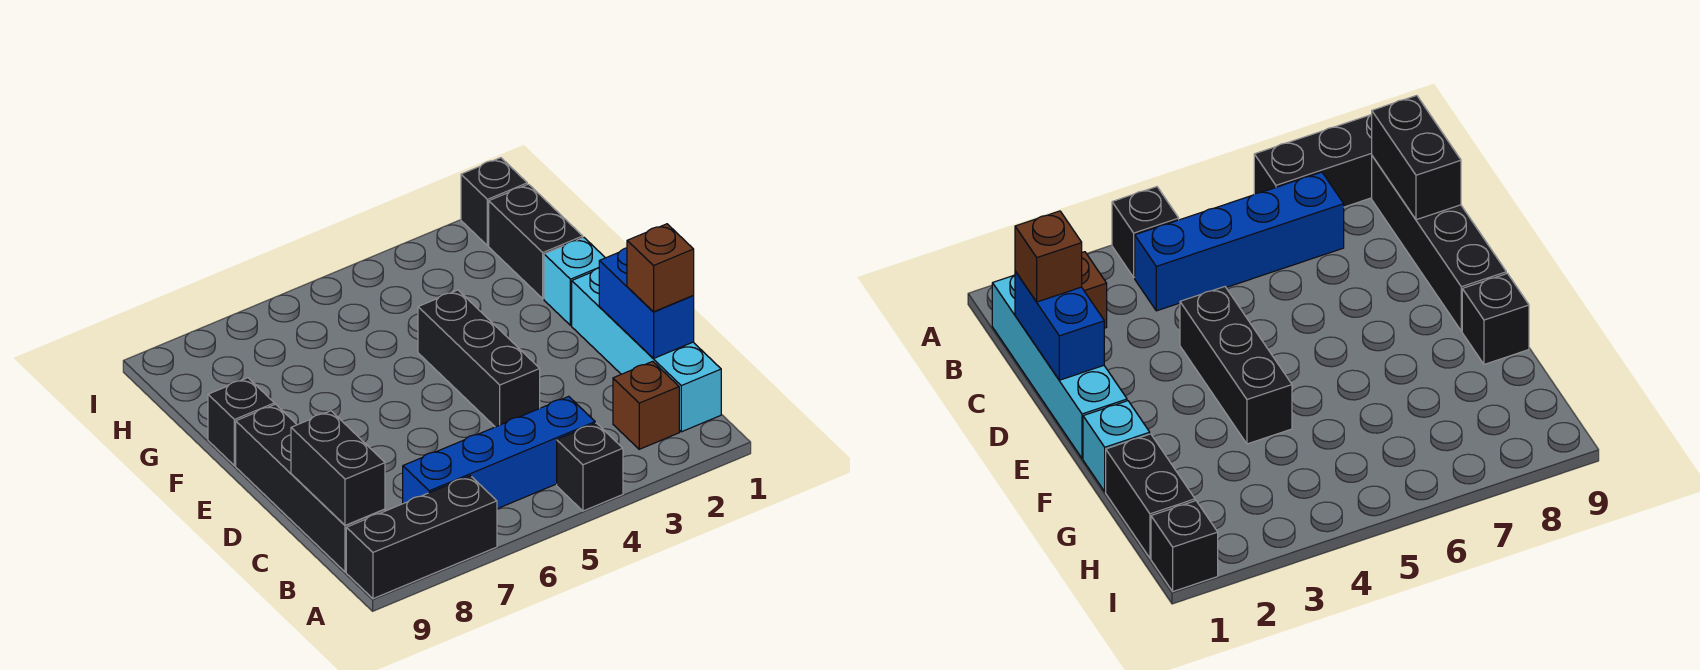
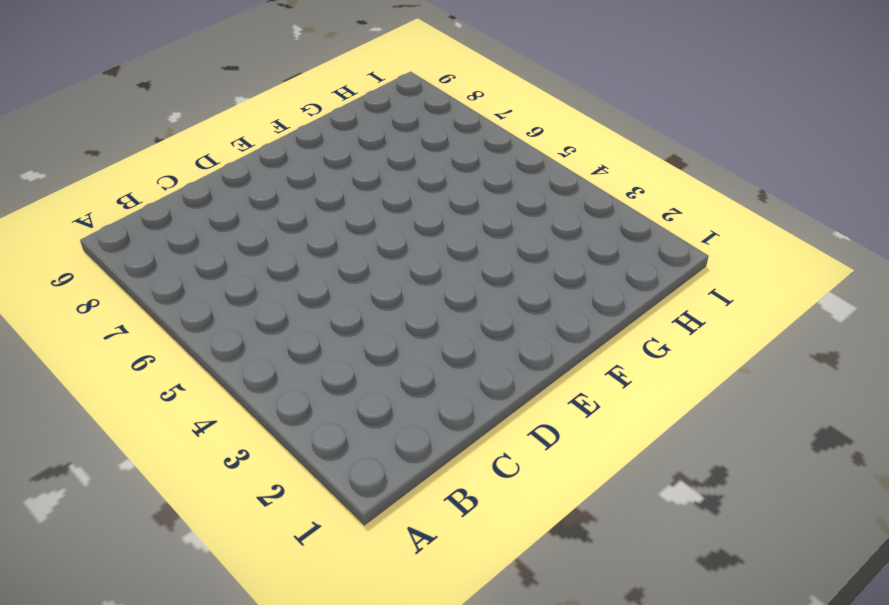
none -> black 1x1 brick [557,423,623,511]
none -> black 1x3 brick [346,476,497,599]
none -> cyan 1x4 brick [572,268,721,432]

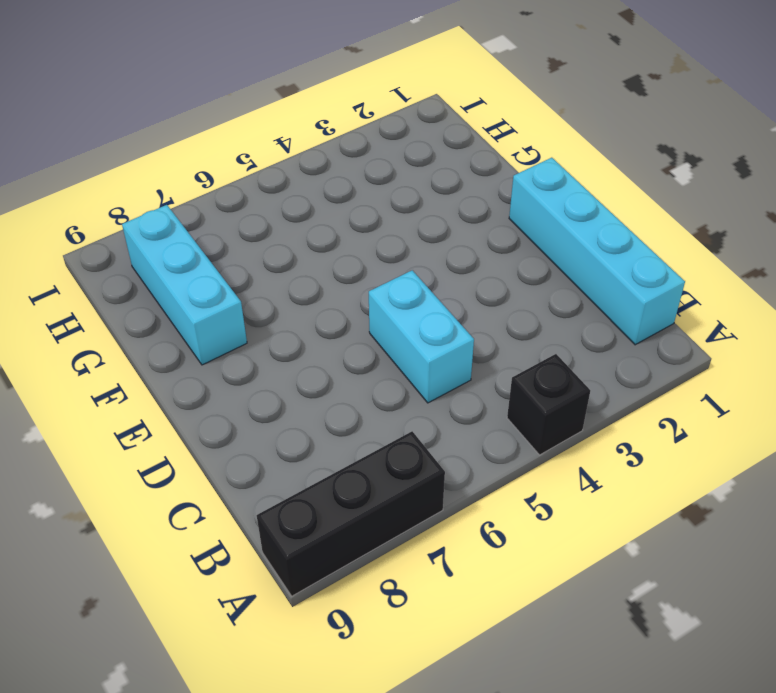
cyan 1x2 brick [369,270,474,403] -> none
cyan 1x3 brick [122,205,247,365] -> none
none -> brown 1x1 brick [613,361,679,449]
none -> blue 1x4 brick [403,396,595,509]
none -> black 1x4 brick [236,404,385,572]

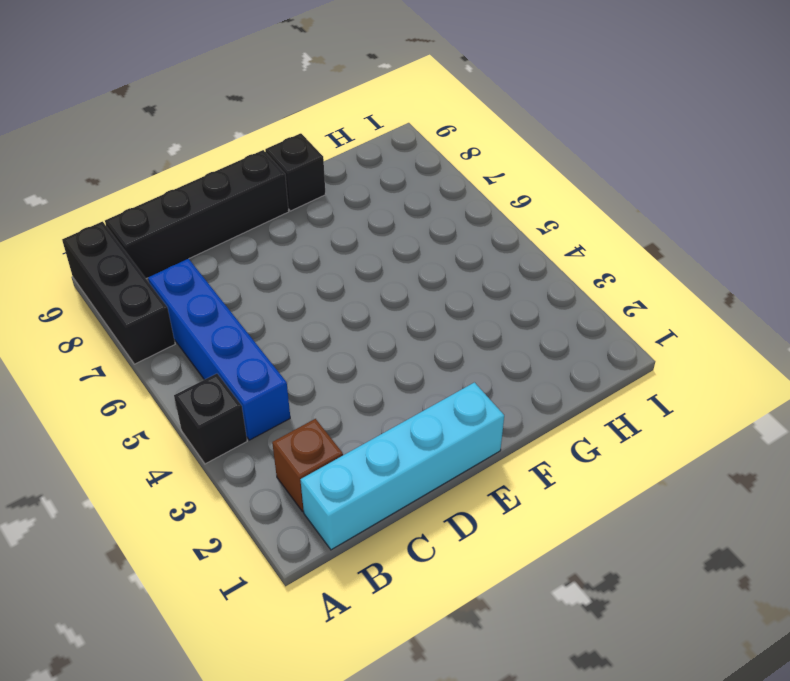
none -> black 1x3 brick [418,290,540,427]
none -> cyan 1x1 brick [544,238,605,325]
none -> black 1x2 brick [489,184,583,299]

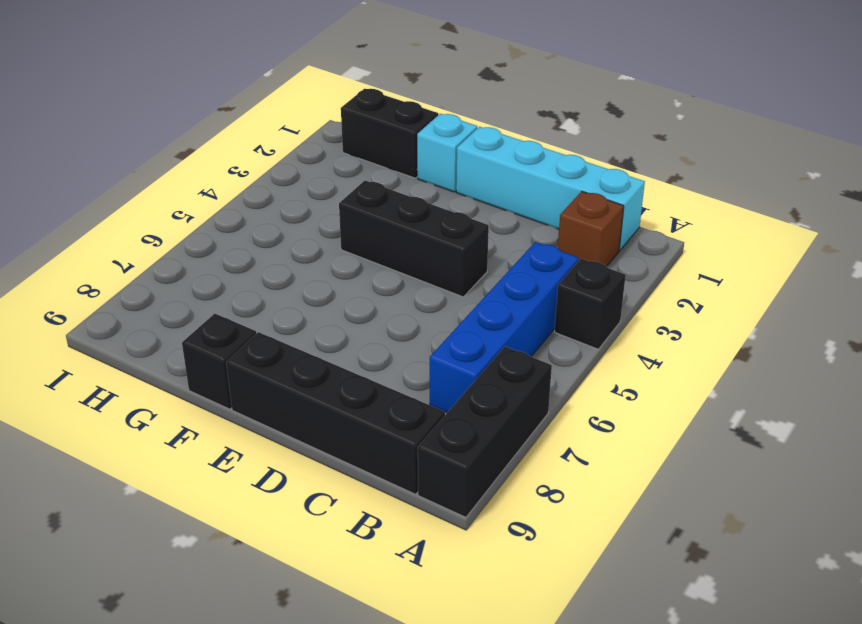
none -> black 1x1 brick [461,158,527,246]
none -> black 1x2 brick [291,411,385,525]
none -> blue 1x2 brick [599,248,694,359]

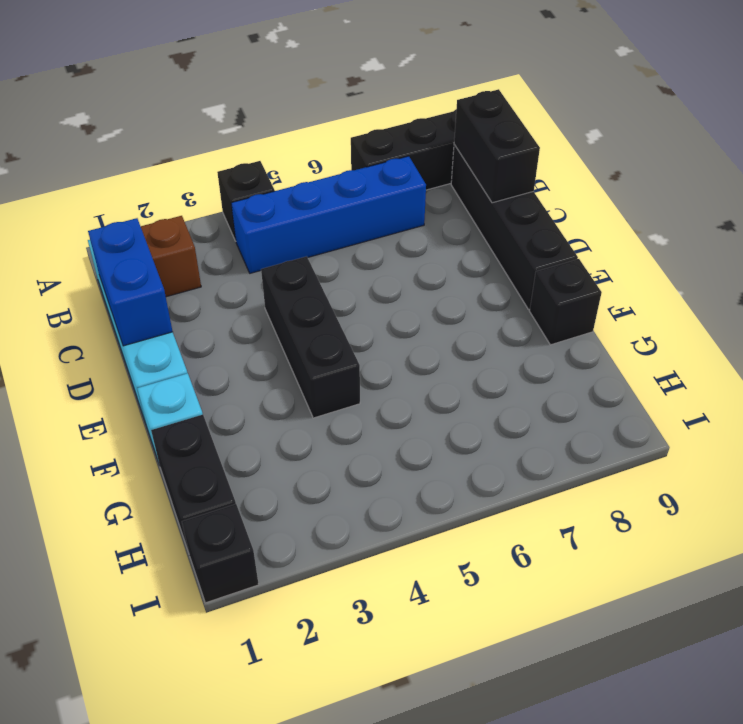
none -> brown 1x1 brick [627,224,694,312]

